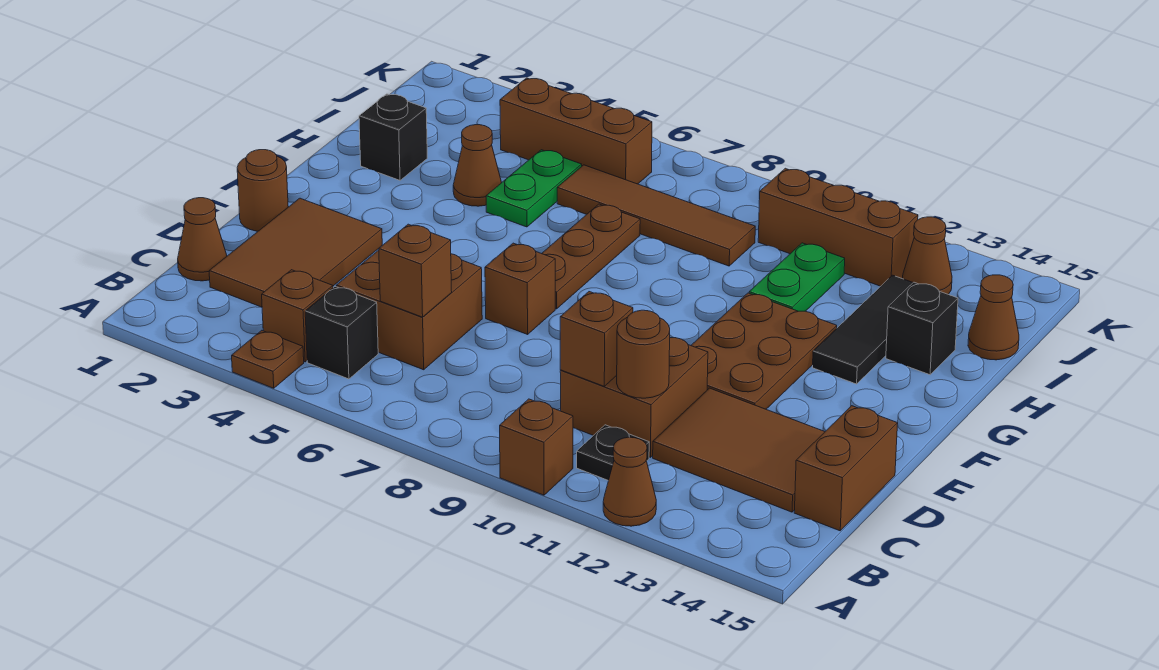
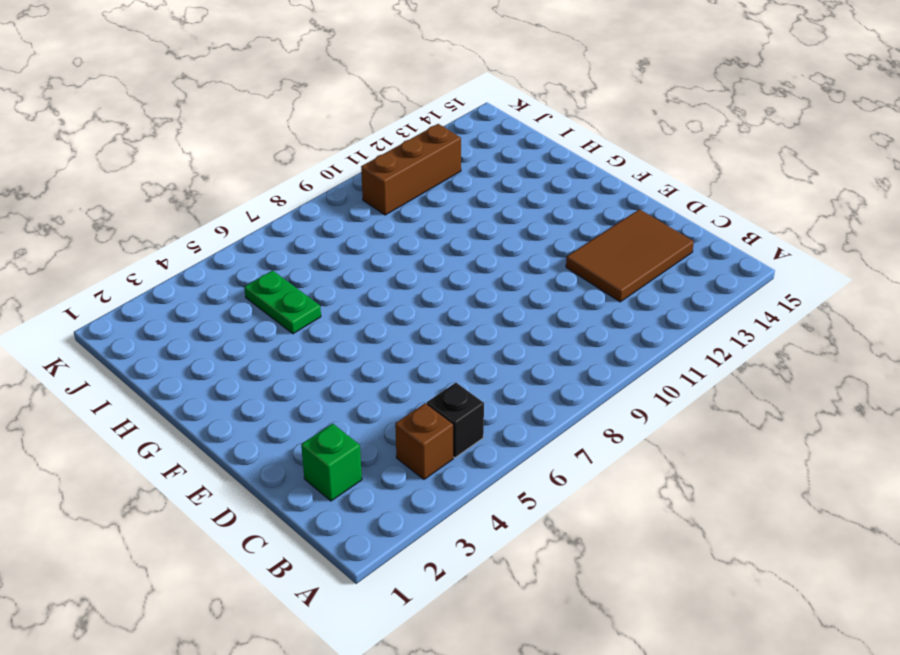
green 1x1 brick [301,424,362,501] -> brown 2x3 tile [209,198,382,307]
none -> brown 1x1 plate [232,330,304,388]
none -> brown 1x1 brick [500,399,573,495]
none -> brown 1x1 cone [603,437,656,526]
none -> black 1x1 plate [577,425,649,481]

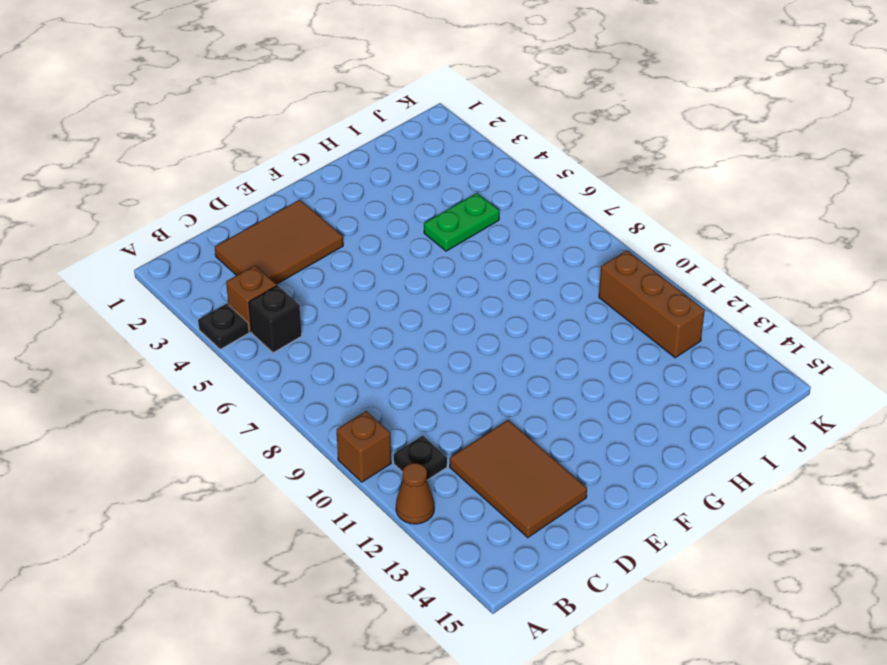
black 1x1 plate [198,304,249,349] -> brown 1x1 plate [232,330,304,388]
none -> brown 1x1 cone [178,198,227,281]
none -> brown 2x2 brick [336,250,482,370]
none -> brown 2x2 brick [560,338,708,457]
none -> brown 1x2 brick [794,406,898,531]

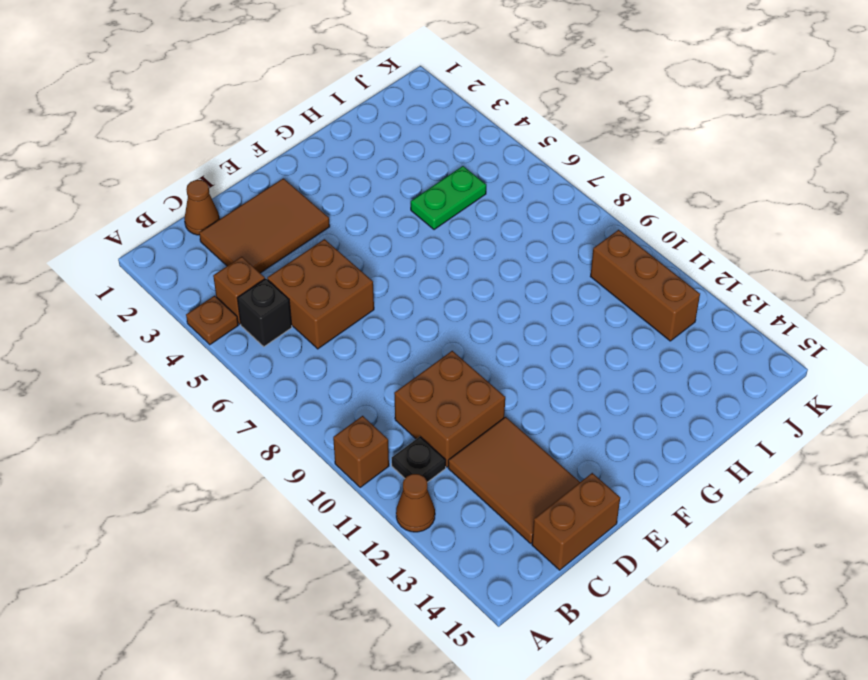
none -> brown 1x1 round brick [237,150,288,231]
none -> brown 1x1 brick [485,243,555,334]
none -> brown 2x3 plate [691,293,837,409]
none -> brown 1x3 plate [542,204,640,309]

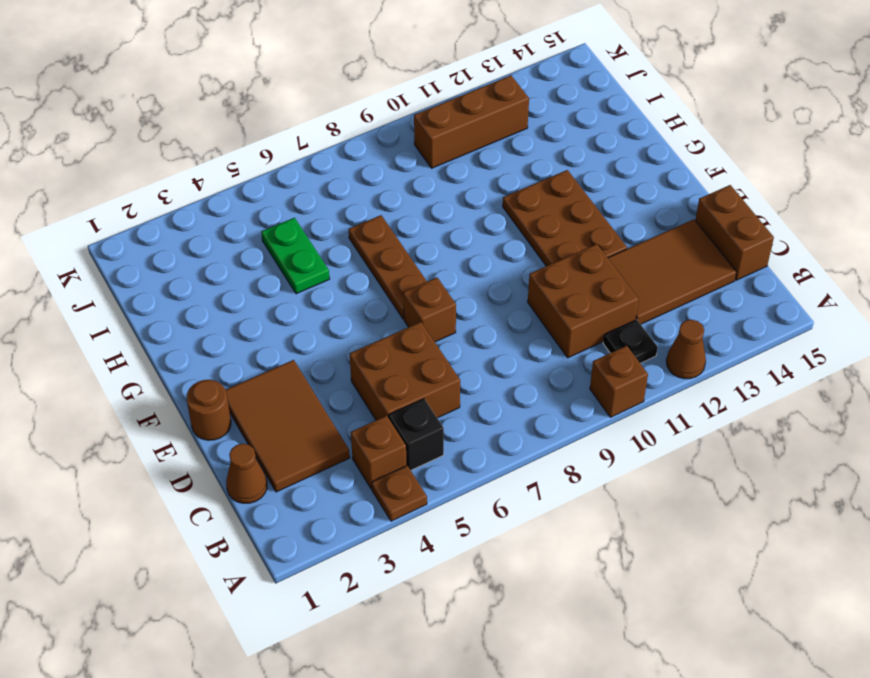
none -> black 1x3 tile [813,275,913,384]
none -> black 1x1 brick [359,94,427,180]
none -> brown 1x1 cone [453,125,502,206]
none -> green 1x2 plate [749,243,845,311]

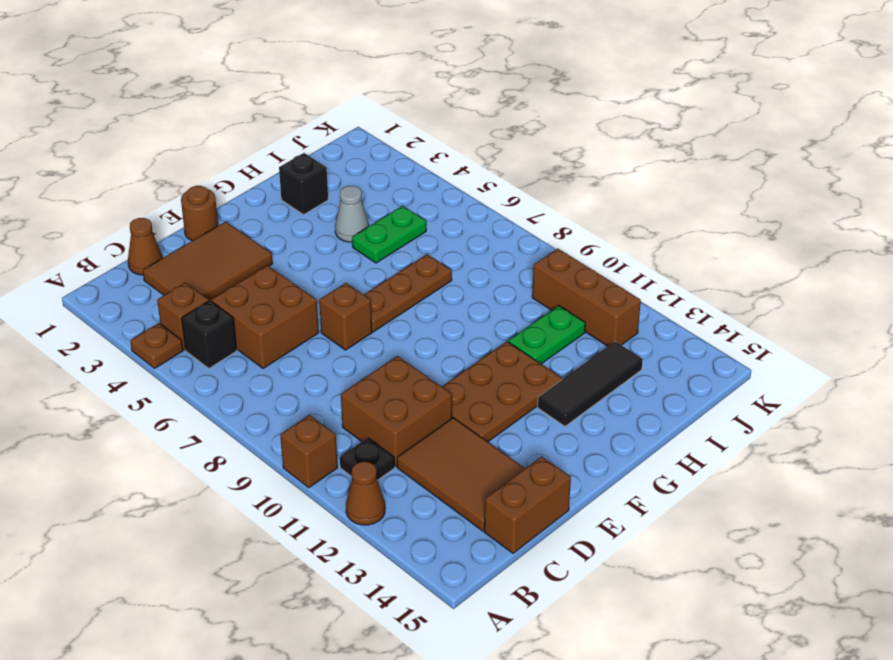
grey 1x1 cone [335,186,369,242] -> brown 1x1 cone [453,125,502,206]
none -> black 1x1 brick [886,282,958,375]
none -> brown 1x4 tile [557,165,755,266]
none -> brown 1x1 cone [968,275,1019,360]
none -> brown 1x3 brick [500,78,652,184]

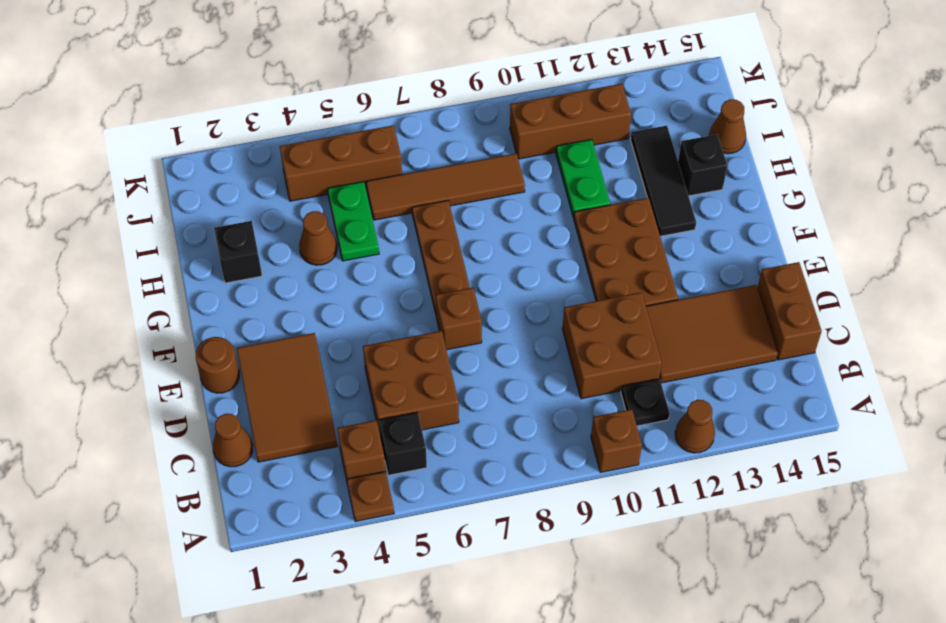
none -> brown 1x1 cone [903,217,952,294]
none -> brown 1x1 brick [379,224,452,317]
none -> brown 1x1 brick [560,292,633,386]
none -> brown 1x1 round brick [617,310,670,398]

